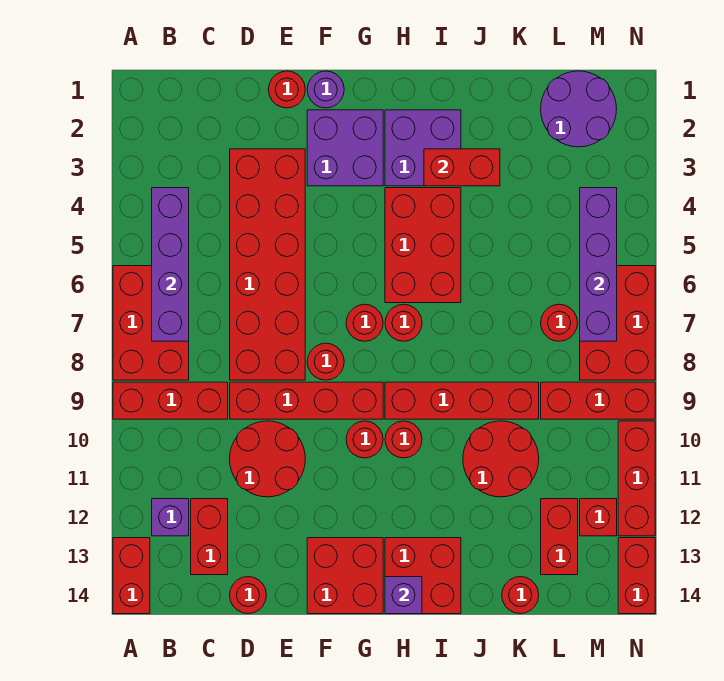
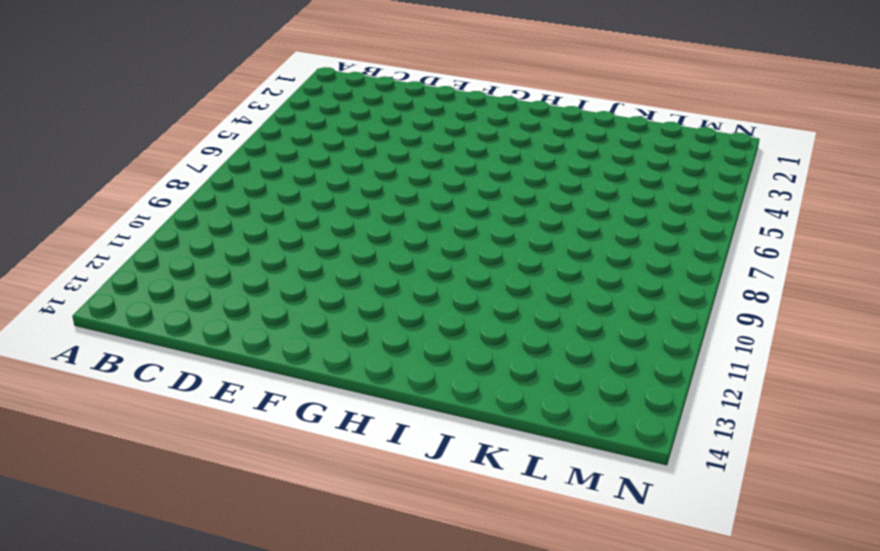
none -> red 2x3 brick [113,266,189,380]
none -> red 1x3 brick [113,382,228,419]
none -> red 1x2 brick [113,538,150,614]
none -> purple 1x1 brick [152,499,189,536]

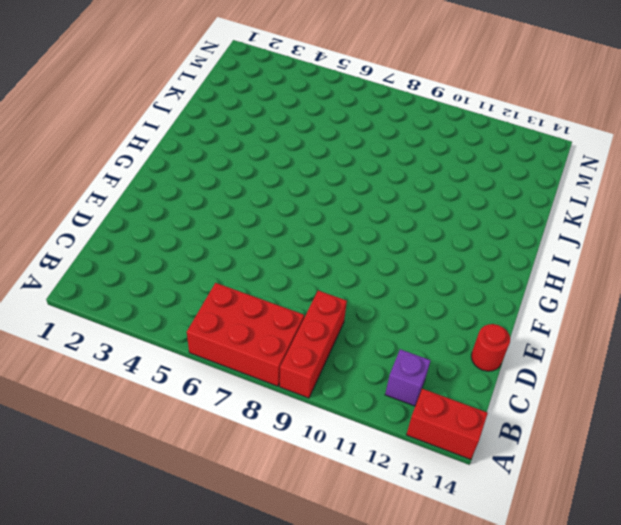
none -> red 1x2 brick [191,499,228,575]
none -> red 2x6 brick [230,149,305,380]
none -> red 1x4 brick [230,382,383,419]
none -> red 2x2 round brick [230,421,305,497]

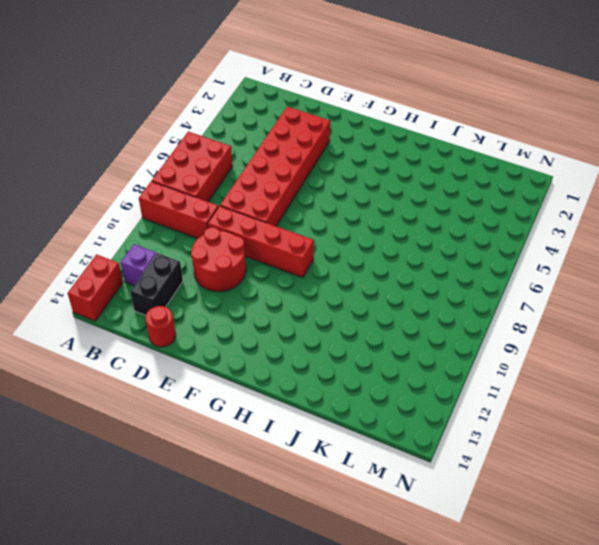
black 1x2 brick [130,253,183,315] -> red 1x2 brick [191,499,228,575]
none -> red 1x1 round brick [268,71,305,108]
none -> purple 1x1 round brick [307,71,344,108]
none -> purple 2x2 brick [307,110,383,186]
none -> red 1x1 round brick [307,343,344,380]

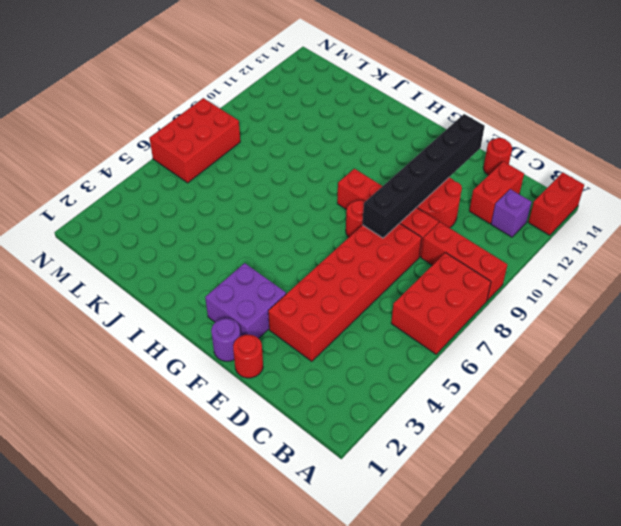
black 1x6 brick [363,114,485,238] -> none
none -> red 2x2 brick [307,538,383,614]
none -> red 1x1 round brick [346,304,383,341]
none -> red 1x1 round brick [346,421,383,458]
none -> purple 2x2 brick [385,110,461,186]

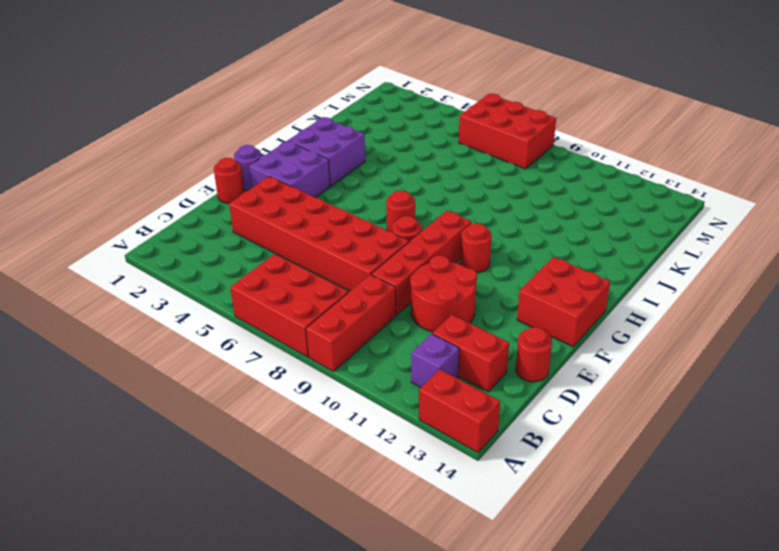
none -> red 2x3 brick [385,188,461,303]
none -> red 1x1 round brick [385,304,422,341]
none -> red 1x4 brick [385,382,539,419]
none -> red 1x1 round brick [385,421,422,458]

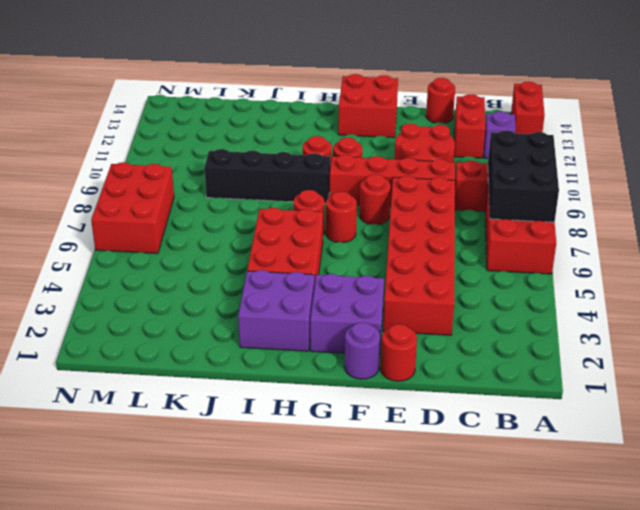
black 2x3 brick [488,130,559,222] -> purple 1x4 brick [152,188,189,341]
black 1x4 brick [205,149,330,203] -> red 1x4 brick [385,382,539,419]
none -> red 2x2 brick [385,538,461,614]
none -> red 2x2 round brick [463,421,539,497]
none -> red 1x1 round brick [502,577,539,614]
none -> purple 2x2 round brick [541,71,617,147]

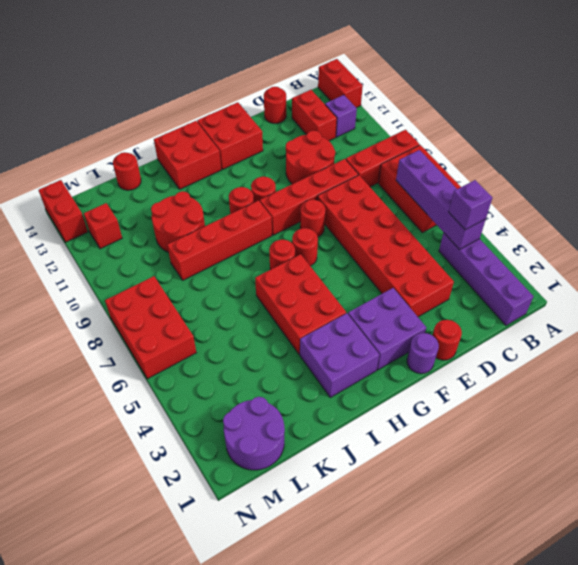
purple 1x4 brick [439,233,533,325] -> purple 1x4 brick moved to [580,188,617,341]
purple 1x1 brick [449,180,492,230] -> purple 1x1 brick moved to [385,577,422,614]
none -> red 1x1 round brick [541,304,578,341]
none -> red 1x3 brick [541,382,655,419]
none -> red 1x2 brick [541,499,578,575]
none -> red 1x3 brick [618,421,655,536]

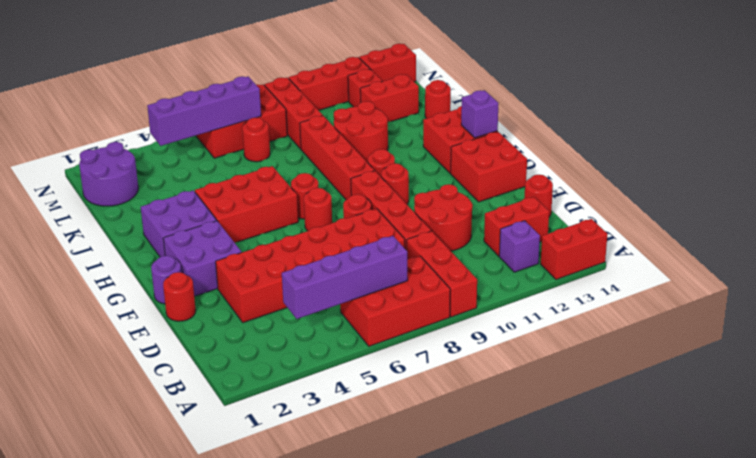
none -> red 1x2 brick [424,149,500,186]

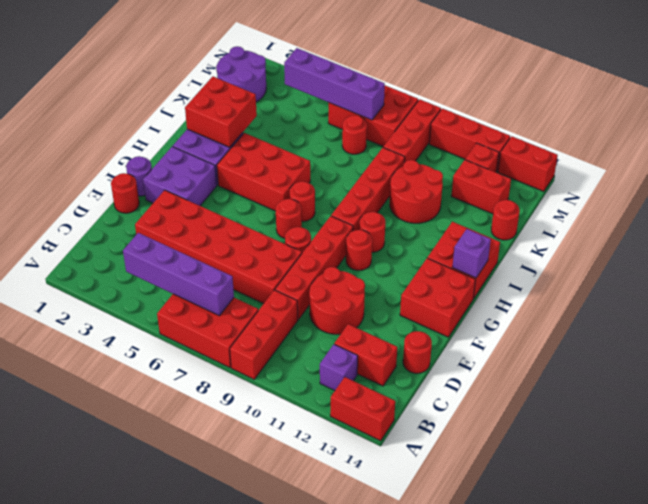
red 2x2 brick [185,77,257,147] -> red 1x2 brick [424,149,500,186]

